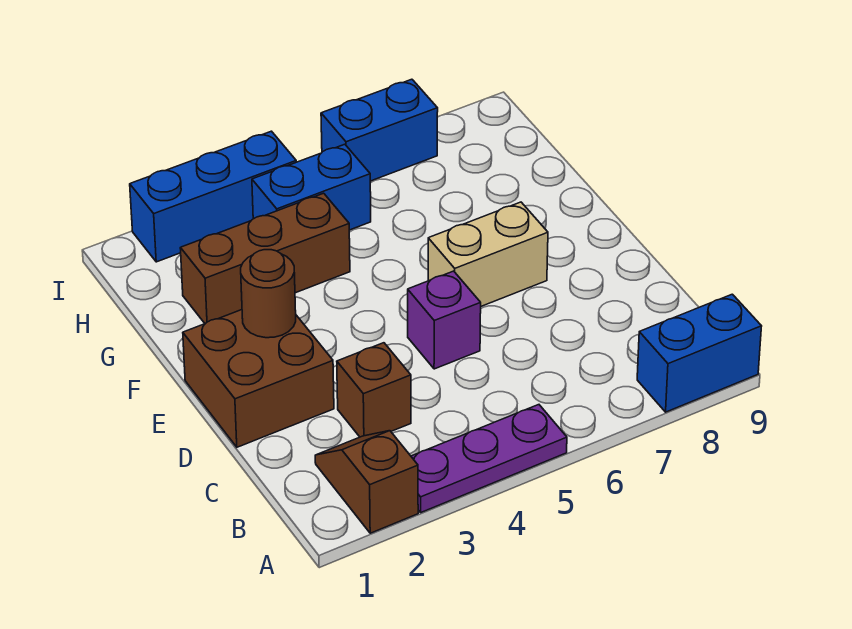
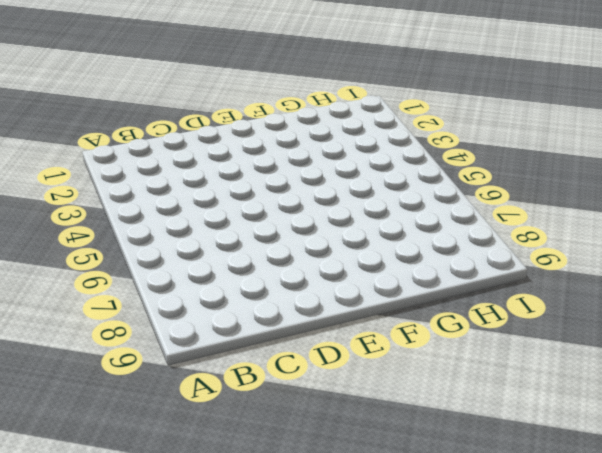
none -> brown 1x2 slope [315,431,418,533]
none -> purple 1x3 plate [411,405,567,512]
none -> blue 1x2 brick [637,294,762,412]

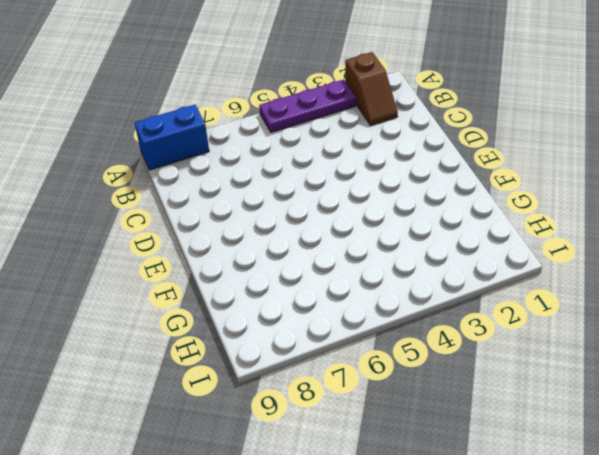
none -> brown 1x1 brick [337,343,411,437]
none -> brown 2x2 brick [183,310,334,447]
none -> purple 1x1 brick [408,271,481,369]

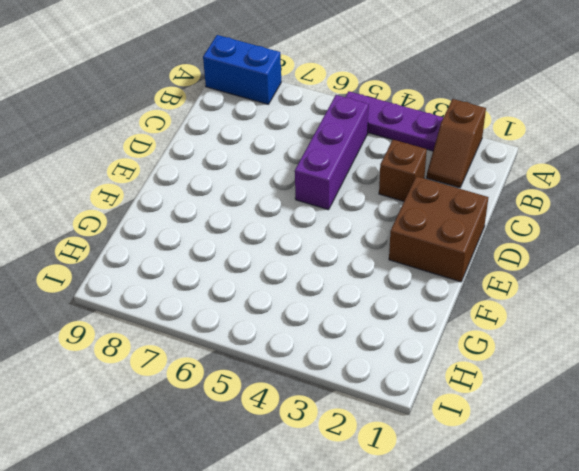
purple 1x3 brick [295,95,369,210] -> purple 1x1 brick [408,271,481,369]
none -> tan 1x2 brick [428,202,548,306]
none -> brown 1x3 brick [180,193,350,324]
none -> blue 1x2 brick [252,144,371,230]

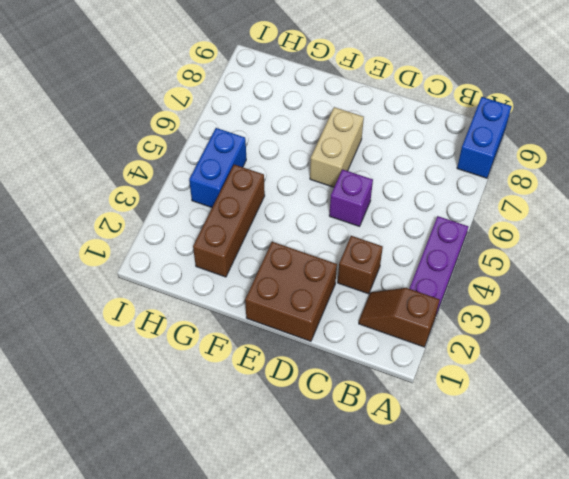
none -> blue 1x3 brick [130,131,296,262]
none -> blue 1x2 brick [321,79,438,181]
none -> brown 1x1 round brick [241,250,296,338]

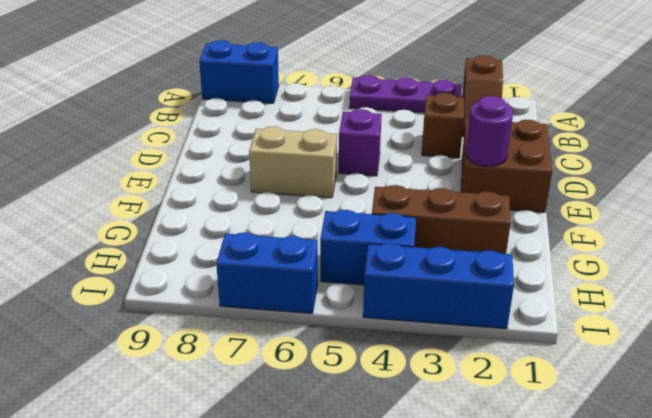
purple 1x1 round brick [466,96,513,166] -> brown 1x1 round brick [241,250,296,338]

